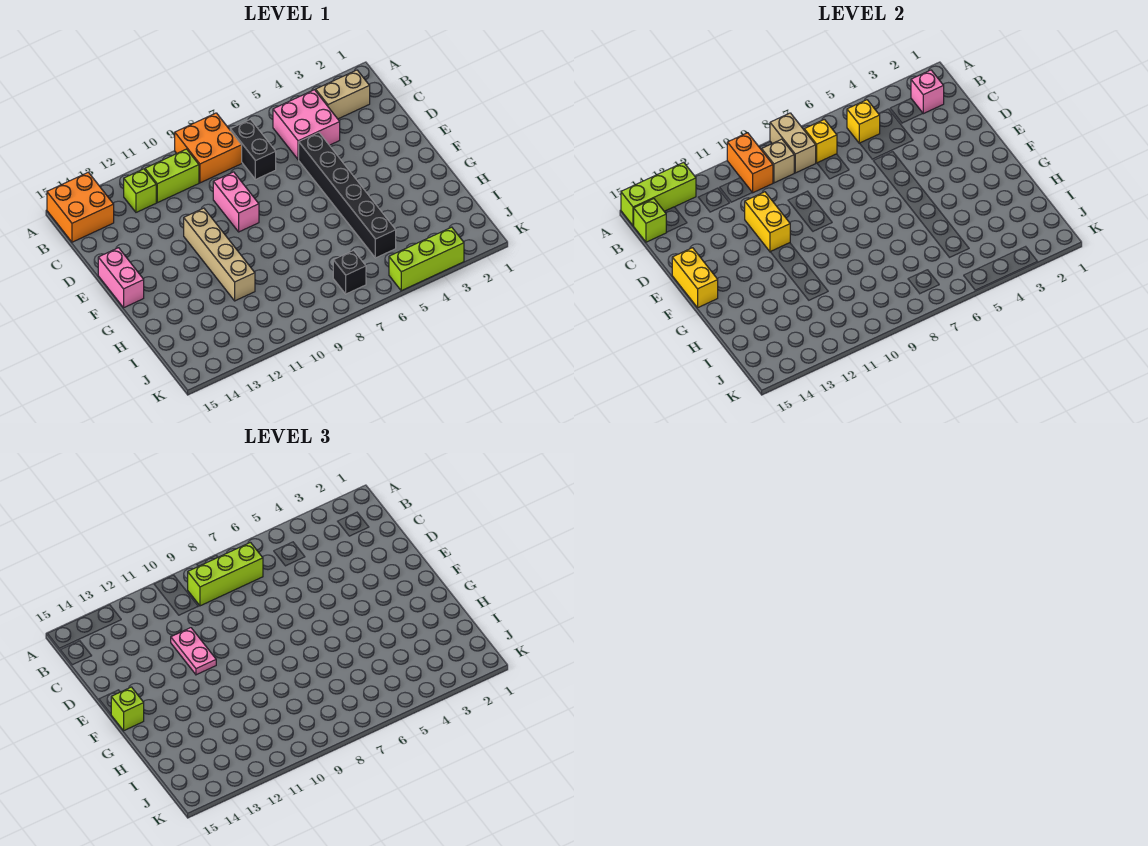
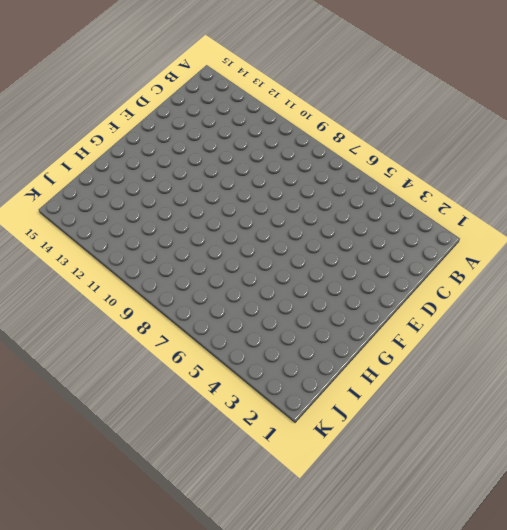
none -> orange 2x2 brick [175,113,242,183]
none -> orange 2x2 brick [47,172,114,242]
none -> tan 1x2 brick [316,70,370,119]

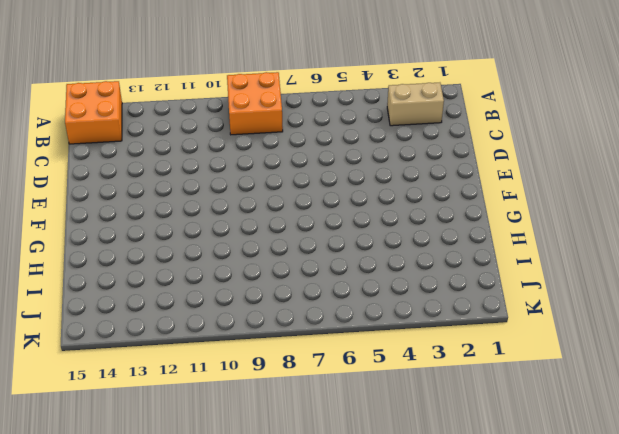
none -> pink 2x2 brick [273,90,340,160]
none -> black 1x2 brick [230,120,276,179]
none -> lime 1x2 brick [145,149,199,203]

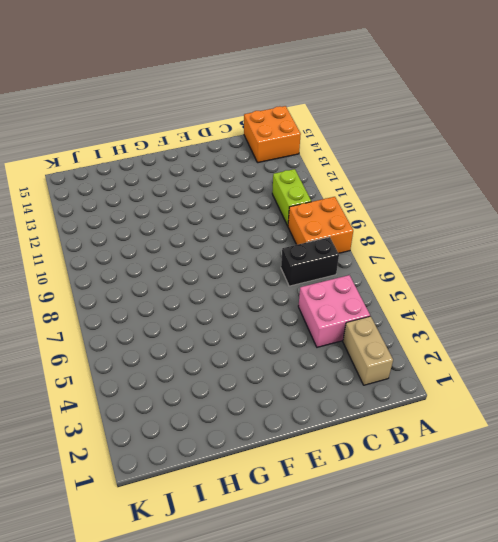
none -> lime 1x1 brick [124,169,156,212]
none -> black 1x6 brick [299,133,396,258]
none -> pink 1x2 brick [213,172,259,232]

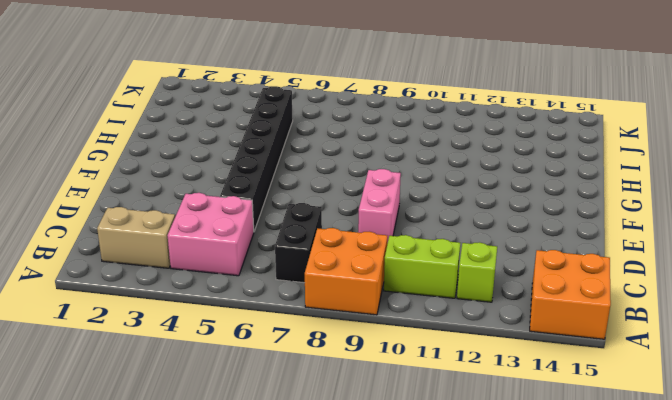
none -> tan 1x4 brick [184,208,255,301]
none -> pink 1x2 brick [98,248,144,308]
none -> black 1x1 brick [333,251,366,294]

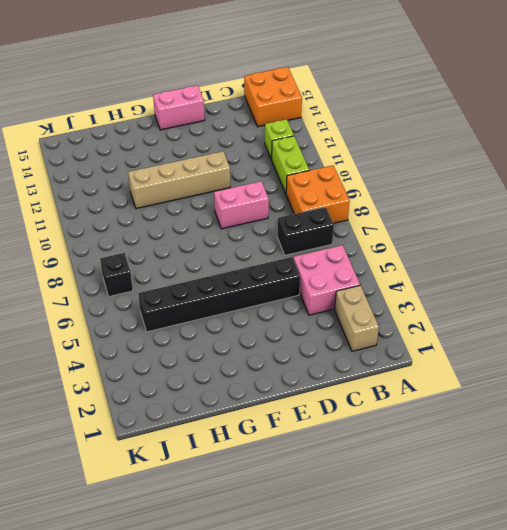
none -> lime 1x3 brick [389,227,464,291]
none -> tan 1x2 brick [770,113,816,173]
none -> orange 1x2 brick [727,133,773,193]

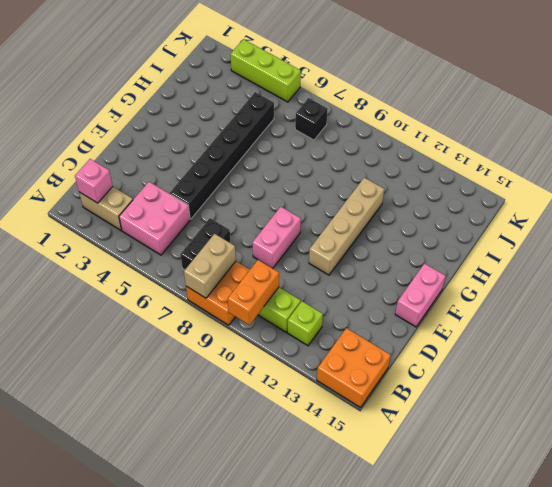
none -> lime 1x3 brick [621,162,696,226]
none -> yellow 1x1 brick [847,100,880,143]
none -> yellow 1x1 brick [804,120,837,163]

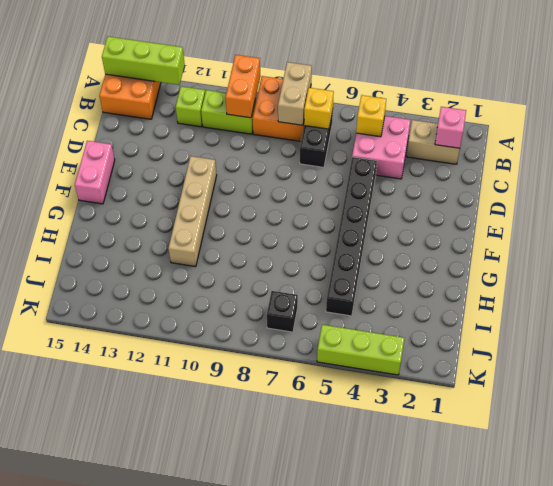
none -> pink 1x2 brick [213,172,259,232]
none -> tan 1x1 brick [762,139,794,183]
none -> lime 1x1 brick [634,199,666,242]

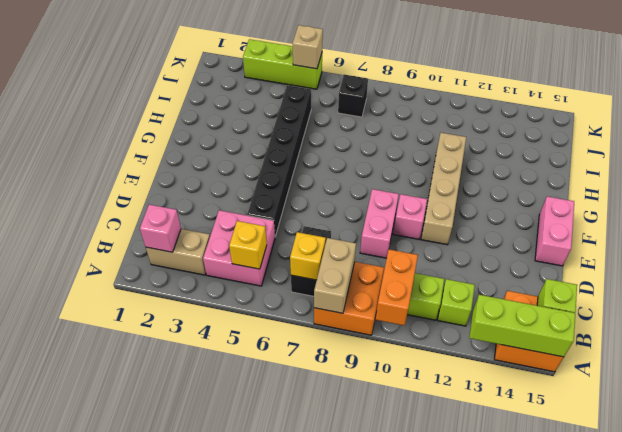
pink 1x1 brick [393,194,427,239] -> none
tan 1x1 brick [293,25,323,69] -> tan 1x1 brick moved to [762,139,794,183]
none -> yellow 1x2 brick [745,192,790,252]
none -> yellow 1x2 brick [672,248,718,308]
none -> lime 1x3 brick [188,543,263,606]

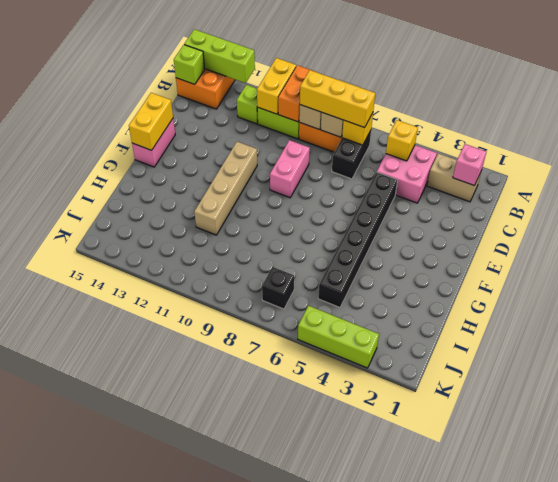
yellow 1x2 brick [257,58,296,114] -> yellow 1x2 brick moved to [745,192,790,252]
yellow 1x3 brick [300,70,375,128] -> lime 1x3 brick [188,543,263,606]
none -> pink 1x2 plate [171,628,216,675]
none -> lime 1x1 brick [111,687,144,731]

